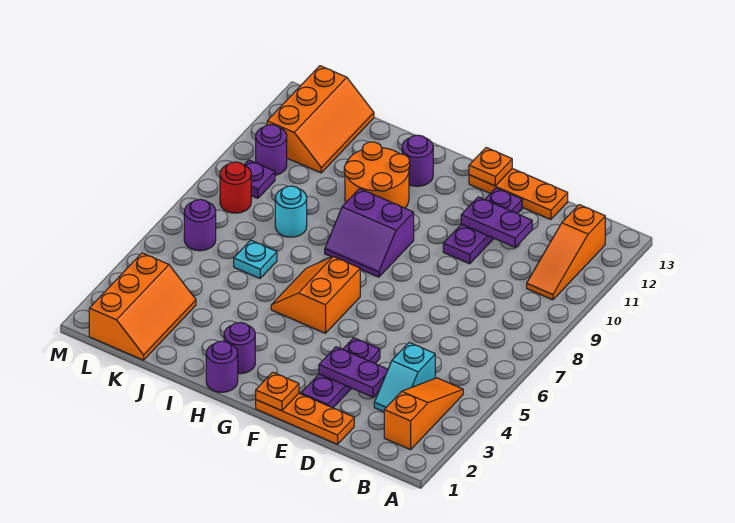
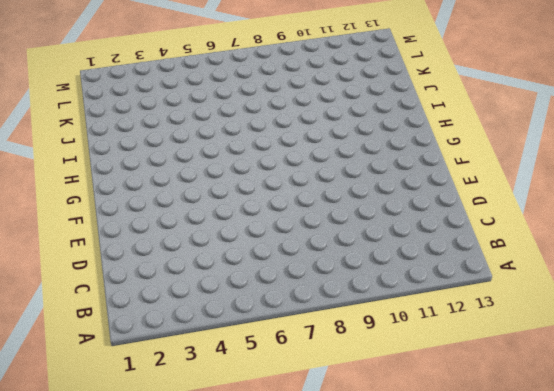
none -> orange 1x3 slope [384,378,463,450]
none -> orange 1x3 slope [527,205,605,300]
none -> cyan 1x2 slope [374,342,435,412]

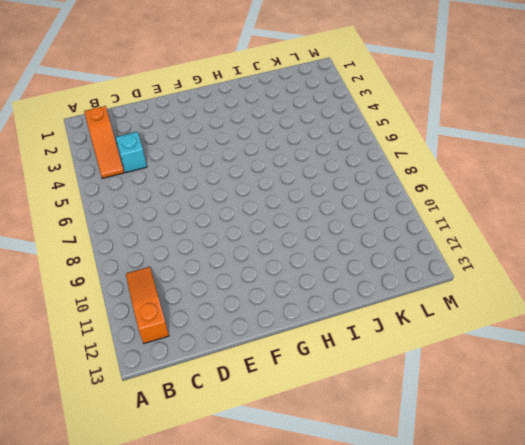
none -> orange 1x3 plate [256,393,354,444]
none -> orange 1x3 plate [469,169,568,220]
none -> purple 1x3 plate [301,338,380,408]

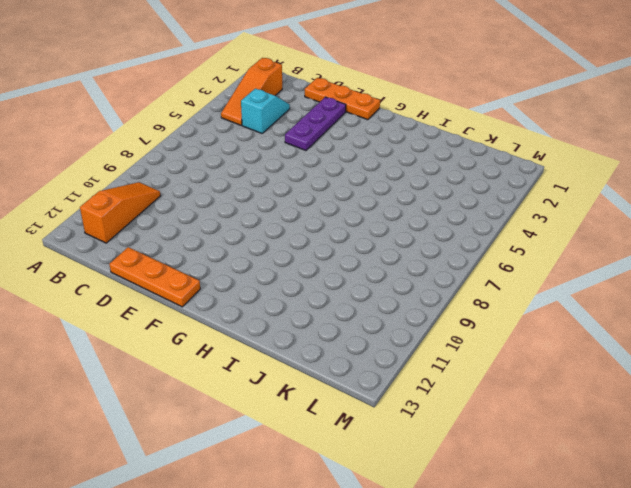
none -> purple 1x3 plate [443,188,522,264]
none -> orange 2x2 slope [271,257,360,333]
none -> purple 2x2 slope [325,189,414,277]

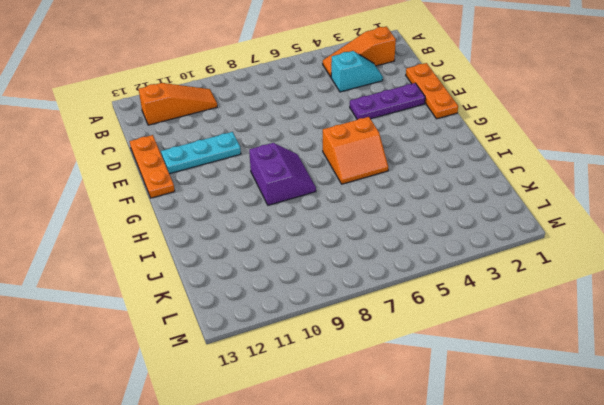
cyan 1x3 plate [161,132,241,174] -> purple 1x3 plate [443,188,522,264]
none -> purple 1x1 round brick [206,341,238,392]
none -> purple 1x1 round brick [224,323,255,374]
none -> orange 2x2 round brick [344,142,410,208]

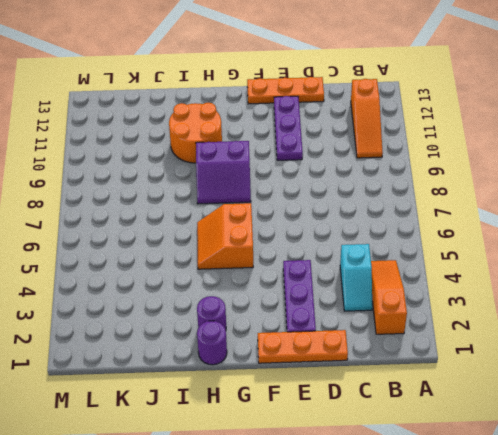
none -> purple 1x1 round brick [402,135,433,186]
none -> cyan 1x1 plate [234,240,277,278]
none -> cyan 1x1 round brick [275,186,307,237]

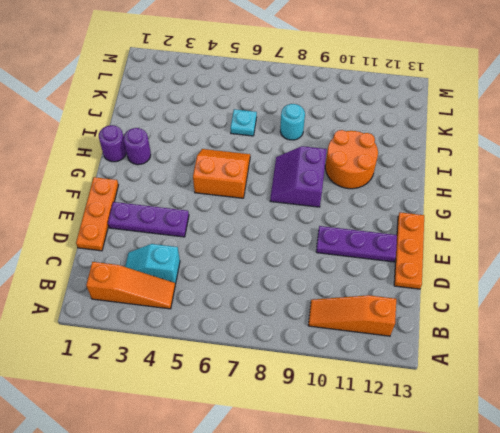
none -> purple 1x1 round brick [402,135,433,186]
none -> orange 2x3 slope [89,253,196,360]
none -> orange 2x3 slope [267,66,374,173]

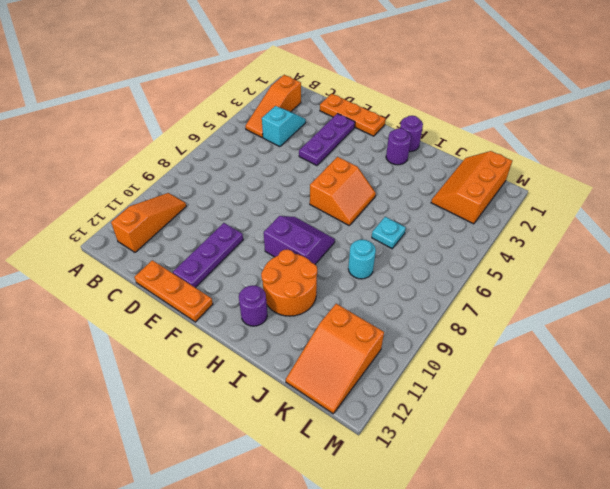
orange 2x3 slope [286,304,384,414] -> orange 2x3 slope turned to [267,66,374,173]
none -> purple 1x1 round brick [184,200,216,251]
none -> red 1x1 round brick [220,162,251,213]
none -> purple 1x1 plate [244,160,275,198]

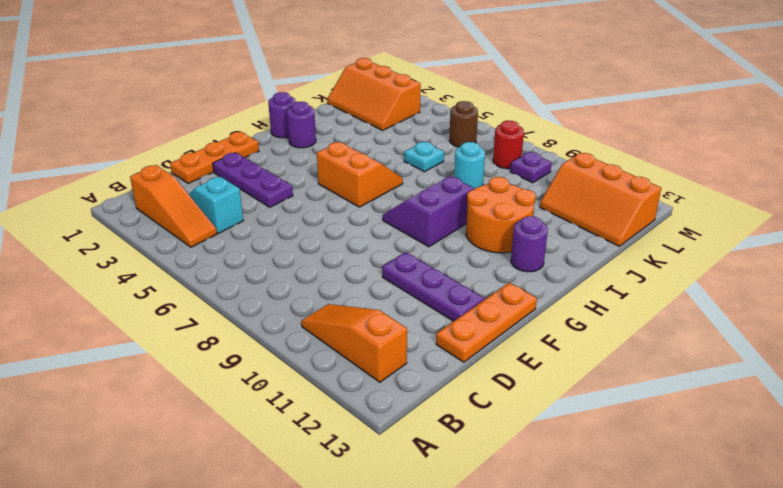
brown 1x1 round brick [449,101,478,147] -> purple 1x1 round brick [184,200,216,251]
none -> purple 1x1 round brick [256,125,287,175]
none -> purple 1x2 plate [319,347,388,397]
none -> purple 1x2 plate [461,197,532,247]

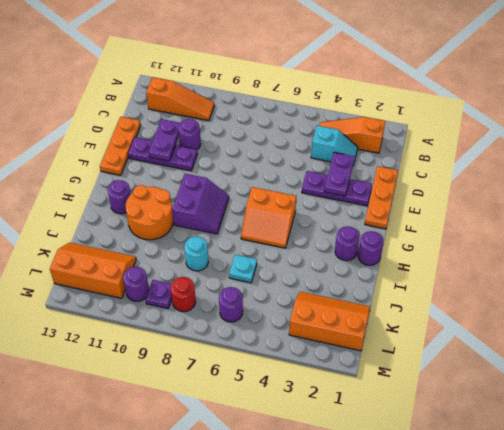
purple 1x1 round brick [178,119,201,150] -> none
none -> orange 1x1 plate [256,372,299,411]
none -> orange 1x1 plate [469,148,512,186]

